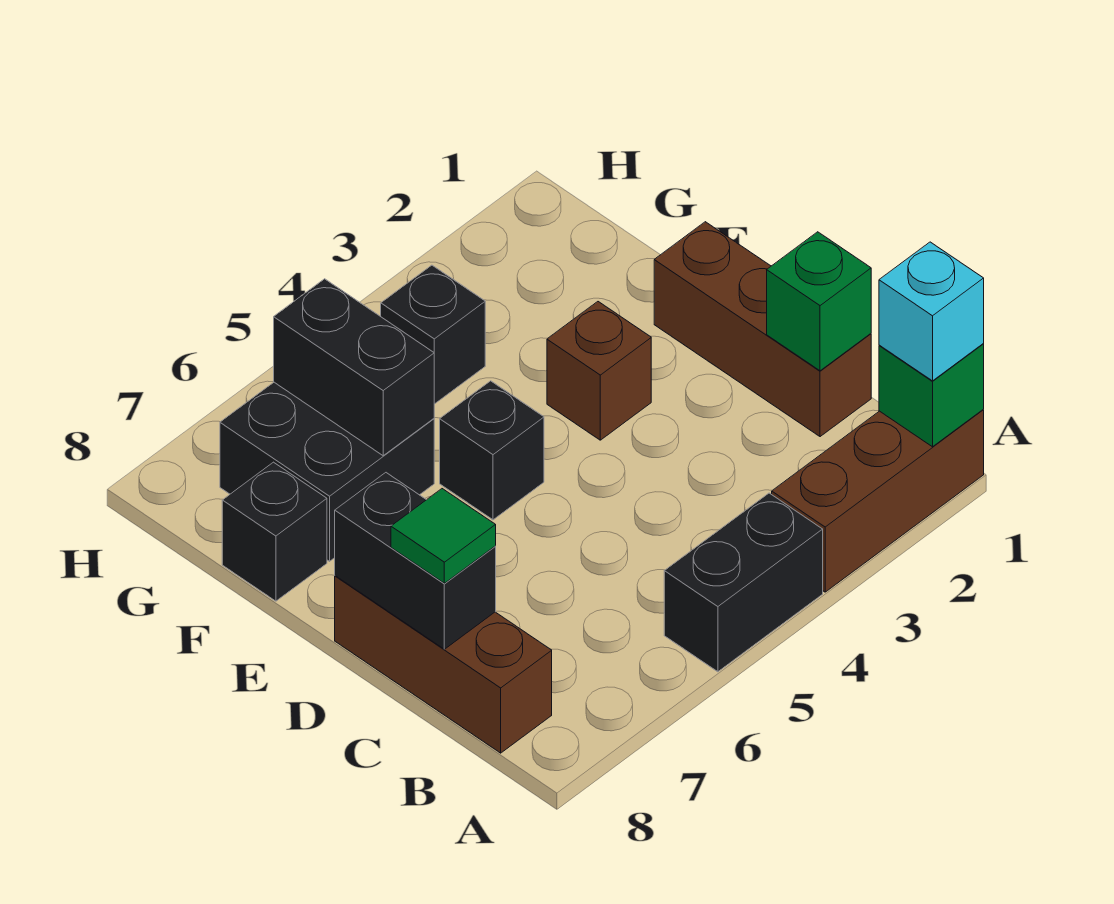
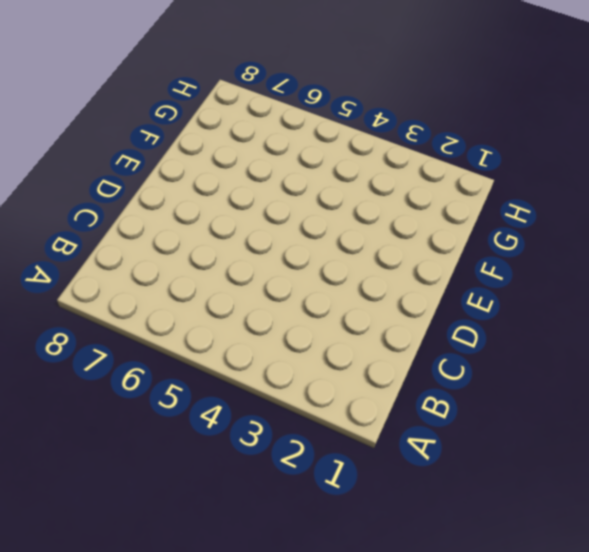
none -> brown 1x3 brick [772,410,984,592]
none -> black 1x2 brick [664,493,823,672]
none -> brown 1x3 brick [335,576,552,753]

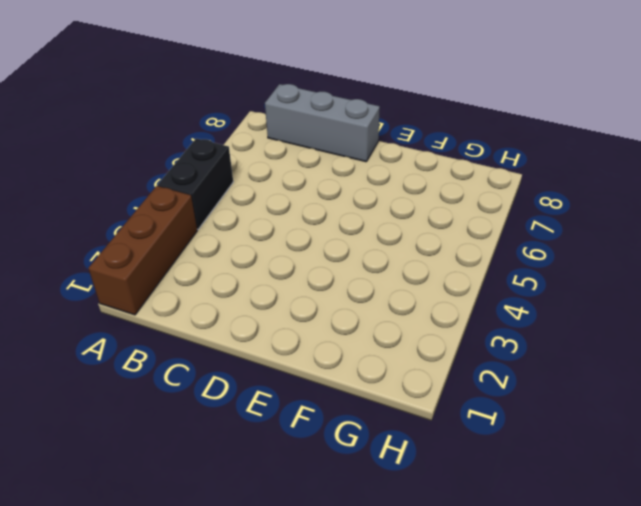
grey 1x3 brick [265,84,380,162] -> brown 1x3 brick [335,576,552,753]
none -> brown 1x3 brick [654,222,871,437]
none -> brown 1x1 brick [547,302,651,440]
none -> black 1x1 brick [440,381,544,520]

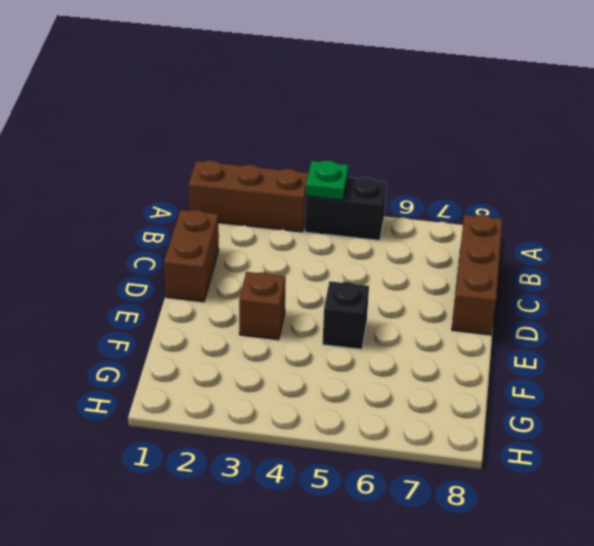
green 1x1 plate [306,161,348,200] -> none
brown 1x2 brick [164,210,219,302] -> brown 1x3 brick [654,222,871,437]
none -> black 2x2 brick [220,382,434,561]
none -> black 1x1 brick [222,462,327,601]
none -> black 1x1 brick [381,265,485,404]

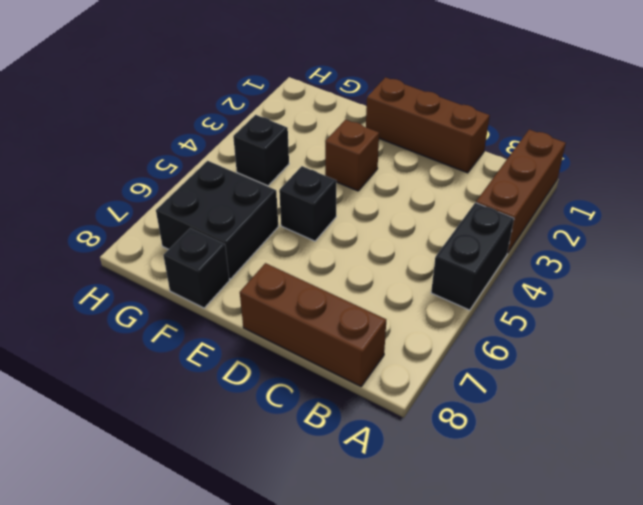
none -> green 1x1 brick [879,344,984,447]
none -> green 1x1 brick [767,232,871,371]
none -> black 1x2 brick [335,473,496,649]

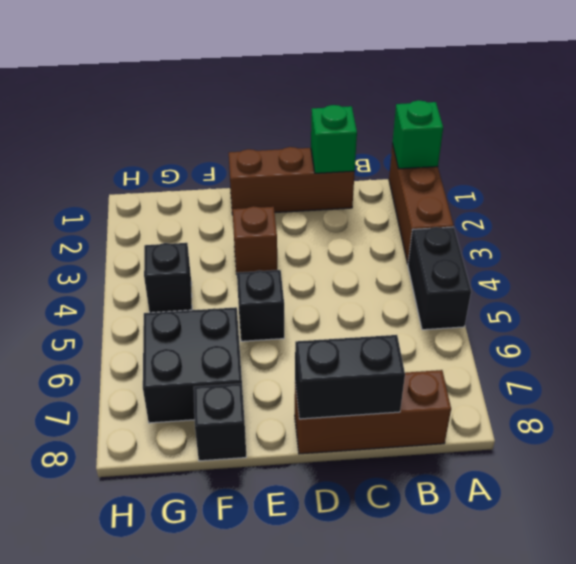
none -> black 1x2 brick [274,279,434,456]
none -> cyan 1x1 brick [879,242,984,381]
none -> green 1x1 tile [391,489,496,583]

